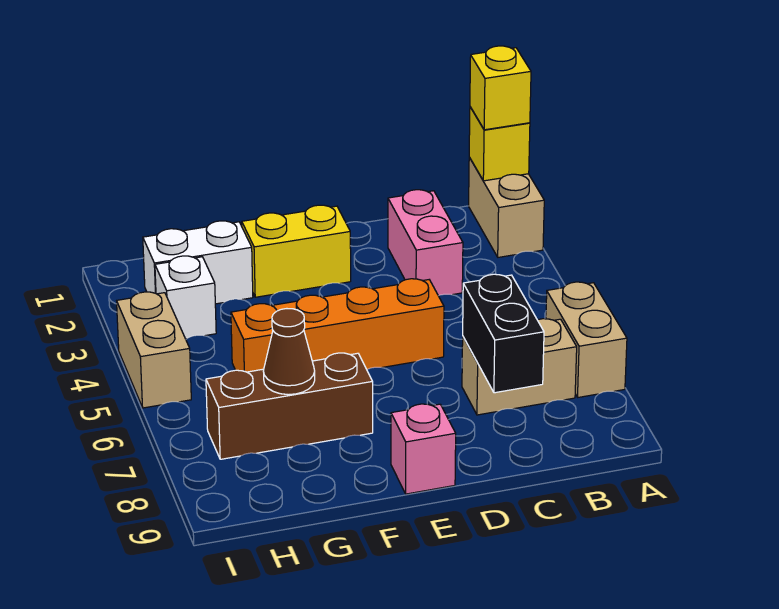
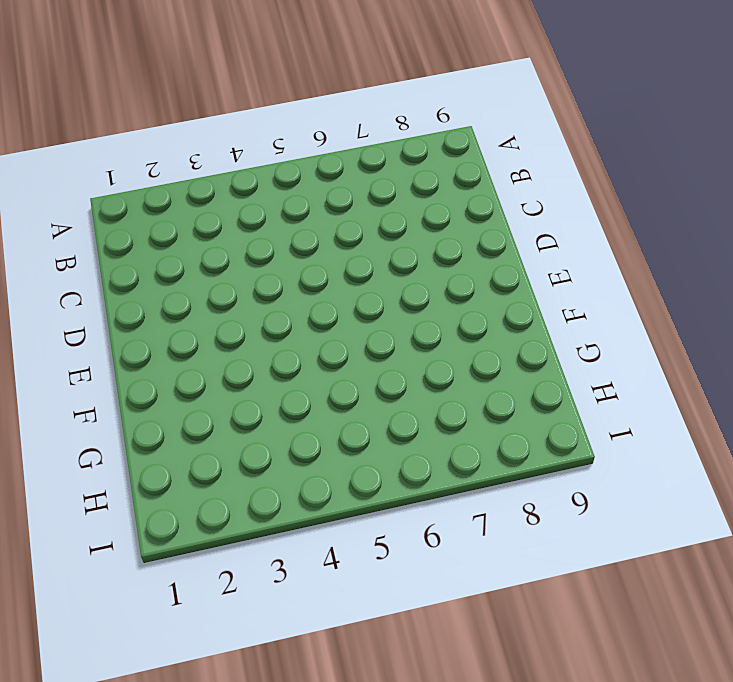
none -> tan 1x2 brick [469,158,544,257]
none -> tan 1x2 brick [546,282,627,397]
none -> tan 1x2 brick [462,319,577,415]

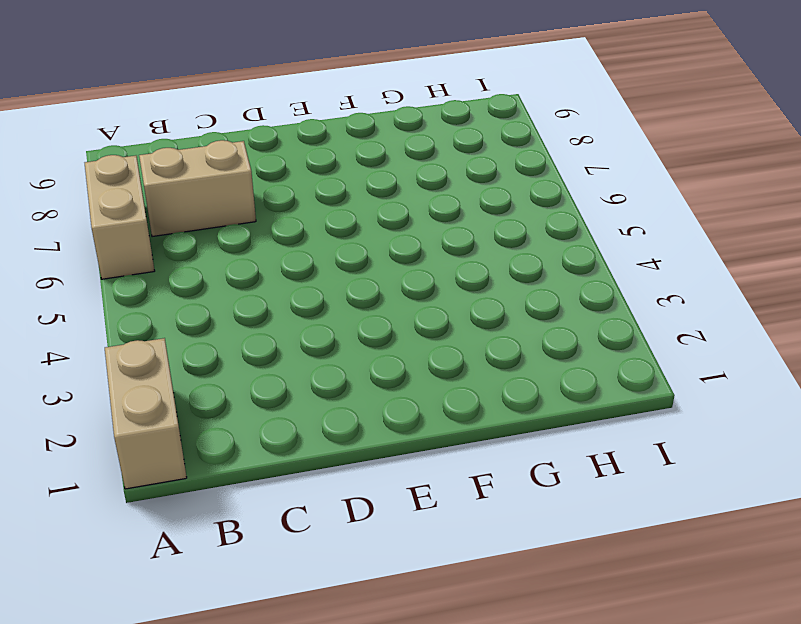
none -> pink 1x2 brick [388,190,463,296]
none -> orange 1x4 brick [231,279,444,372]
none -> yellow 1x2 brick [242,205,351,297]

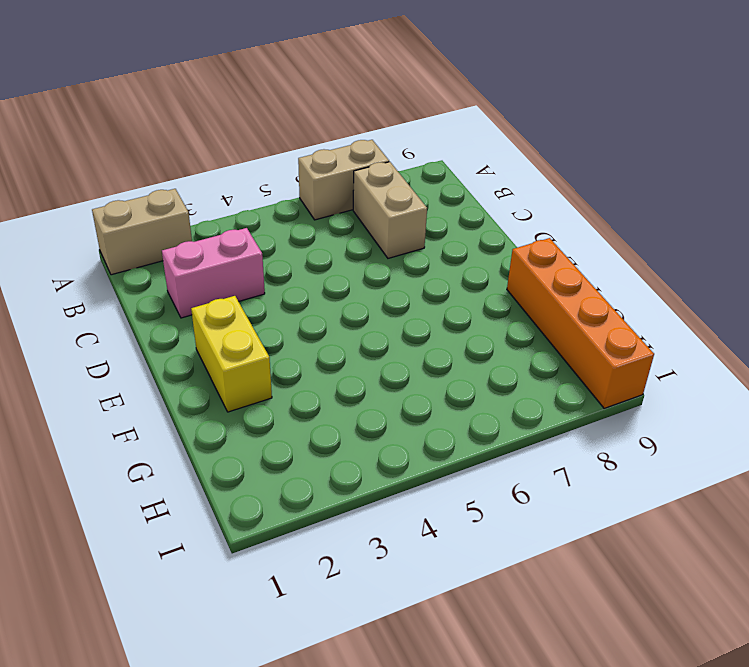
orange 1x4 brick [507,238,654,408] -> orange 1x4 brick moved to [231,279,444,372]
none -> pink 1x1 brick [391,404,456,494]
none -> brown 1x3 brick [206,353,373,459]
none -> white 1x2 brick [143,221,253,304]

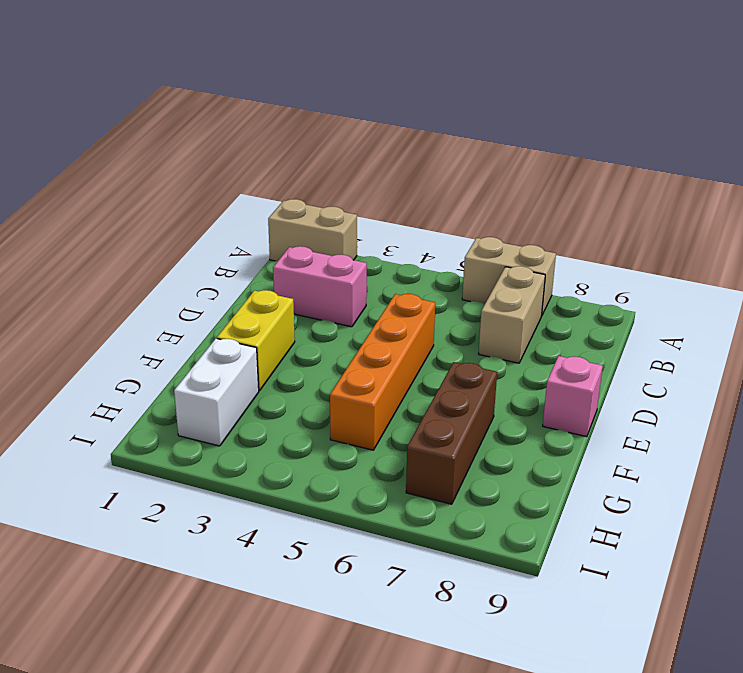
none -> white 1x1 brick [155,256,216,339]
none -> tan 1x2 brick [117,292,191,408]
none -> yellow 1x1 brick [469,107,530,181]

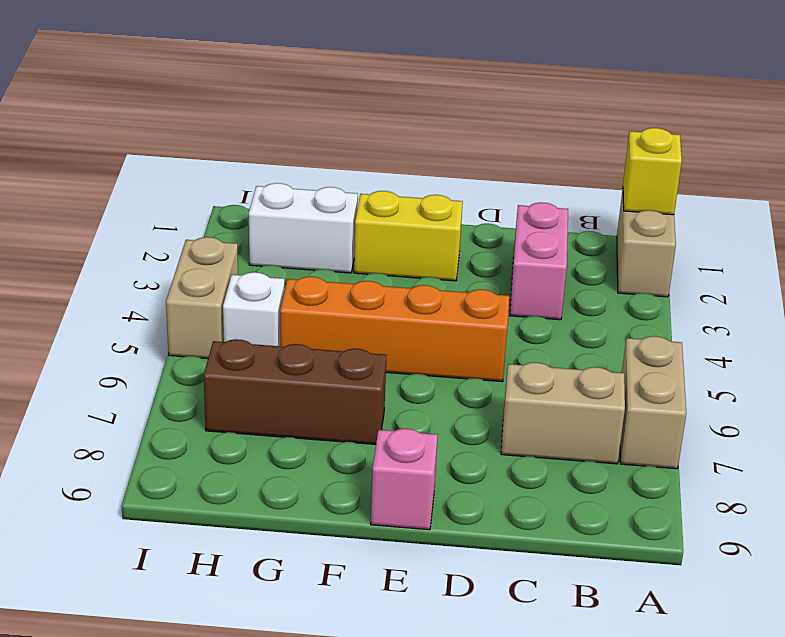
white 1x1 brick [223,272,285,346] -> white 1x1 brick moved to [155,256,216,339]
none -> black 1x2 brick [463,274,544,393]
none -> brown 1x1 cone [263,309,315,395]
none -> yellow 1x1 brick [470,46,531,130]

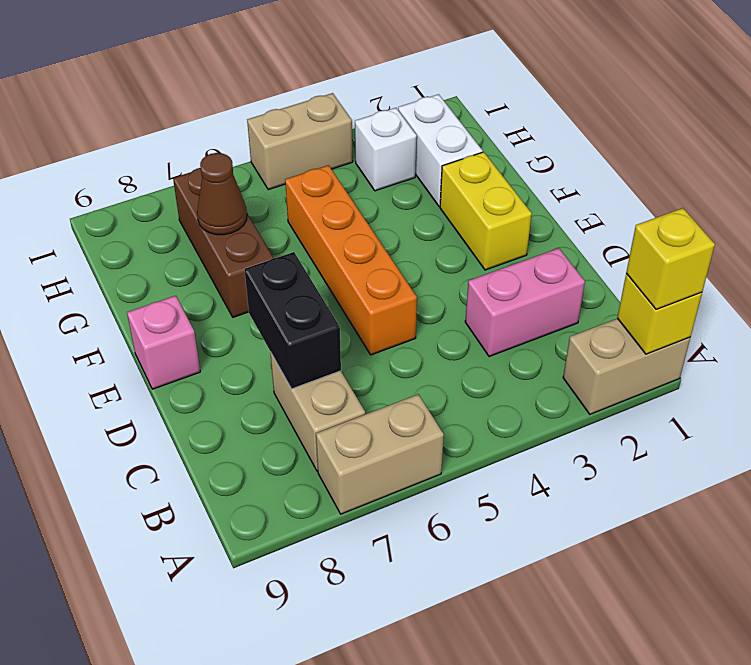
black 1x2 brick [245,252,341,389] -> black 1x2 brick turned to [463,274,544,393]

